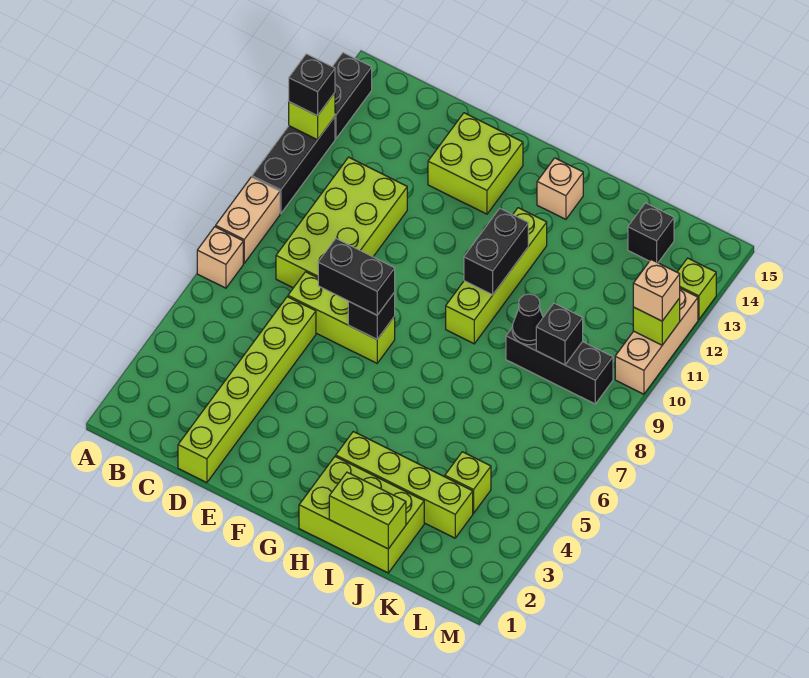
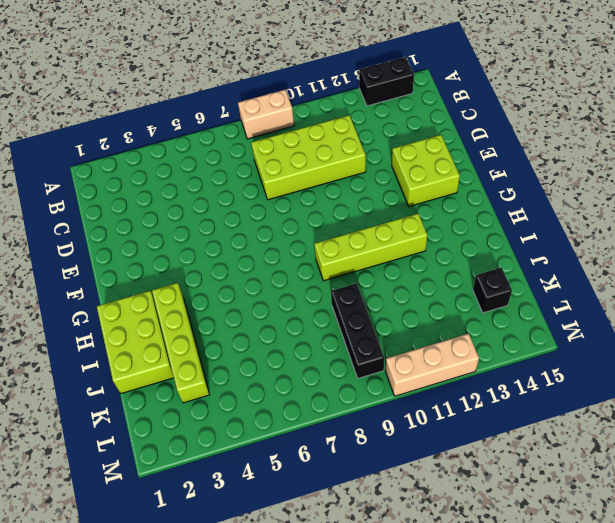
none -> tan 1x1 brick [197,227,243,288]
none -> black 1x3 brick [252,117,335,214]
none -> lime 1x6 brick [178,297,316,483]

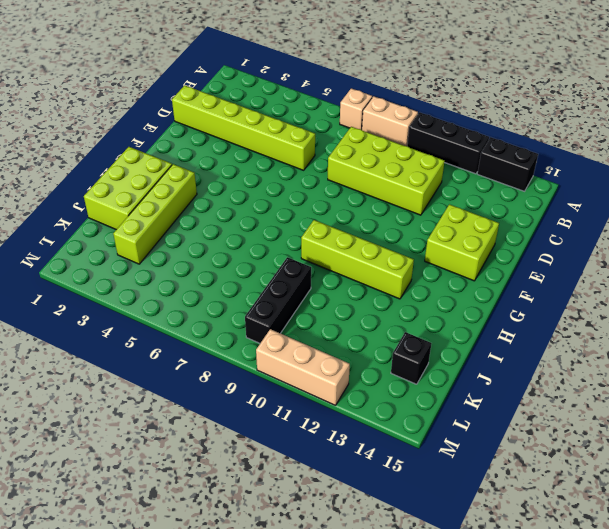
none -> lime 1x3 brick [288,272,395,363]
none -> tan 1x1 brick [537,158,583,219]
none -> lime 1x1 brick [445,452,491,513]

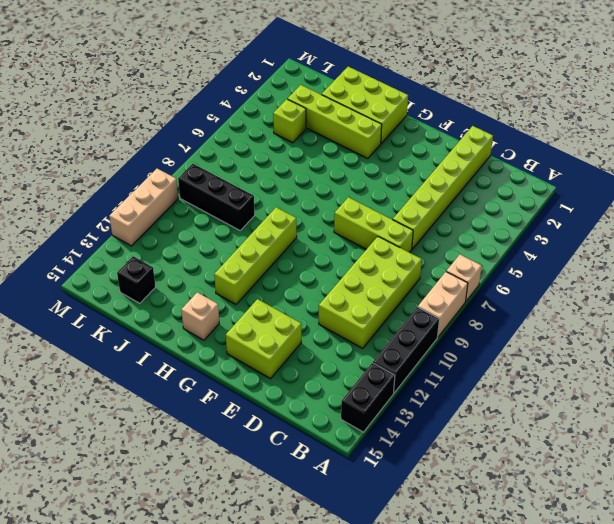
none -> lime 1x1 brick [677,258,716,320]
none -> lime 1x1 brick [289,93,335,140]
none -> black 1x1 brick [348,292,395,339]

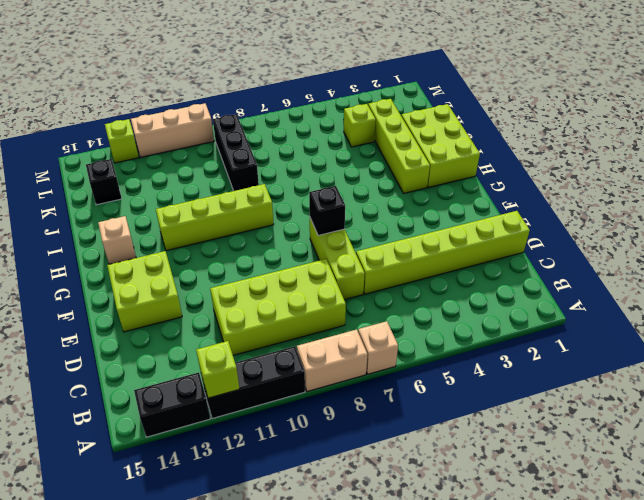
none -> black 1x2 brick [464,209,528,295]
none -> lime 1x2 brick [329,472,406,549]
none -> black 1x1 cone [512,294,543,345]

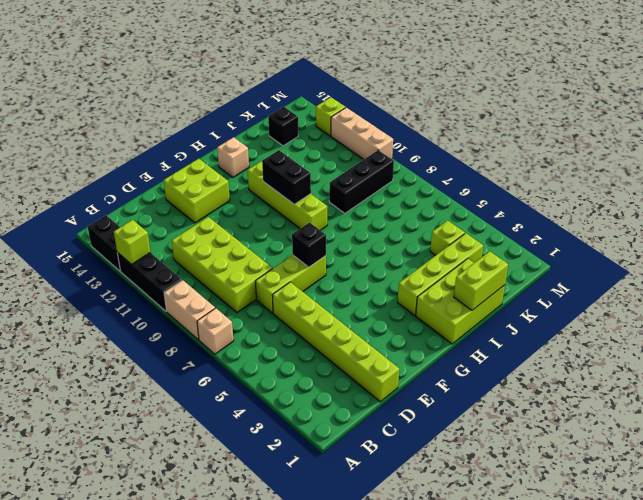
none -> black 1x1 cone [512,294,543,345]
none -> black 1x1 brick [536,303,583,365]
none -> lime 1x1 brick [633,298,680,345]

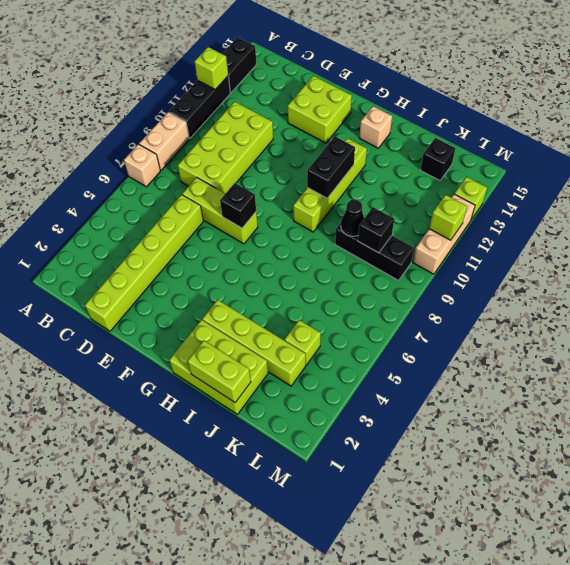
none -> black 1x1 brick [289,54,335,116]
none -> black 1x2 brick [318,239,395,315]
none -> tan 1x1 brick [633,260,680,321]

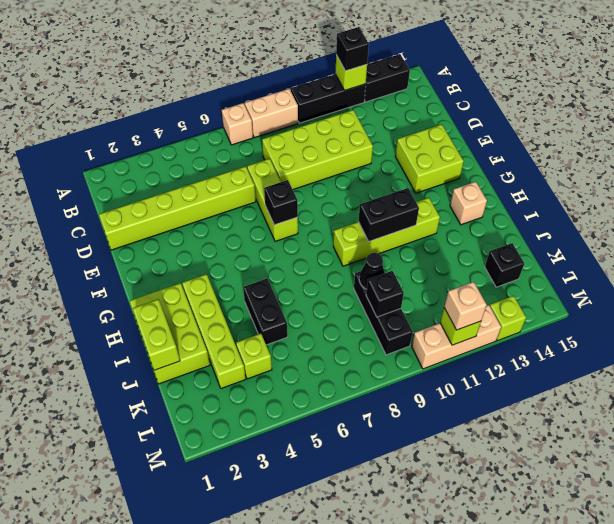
black 1x2 brick [243,279,288,345] -> black 1x2 brick moved to [318,239,395,315]

